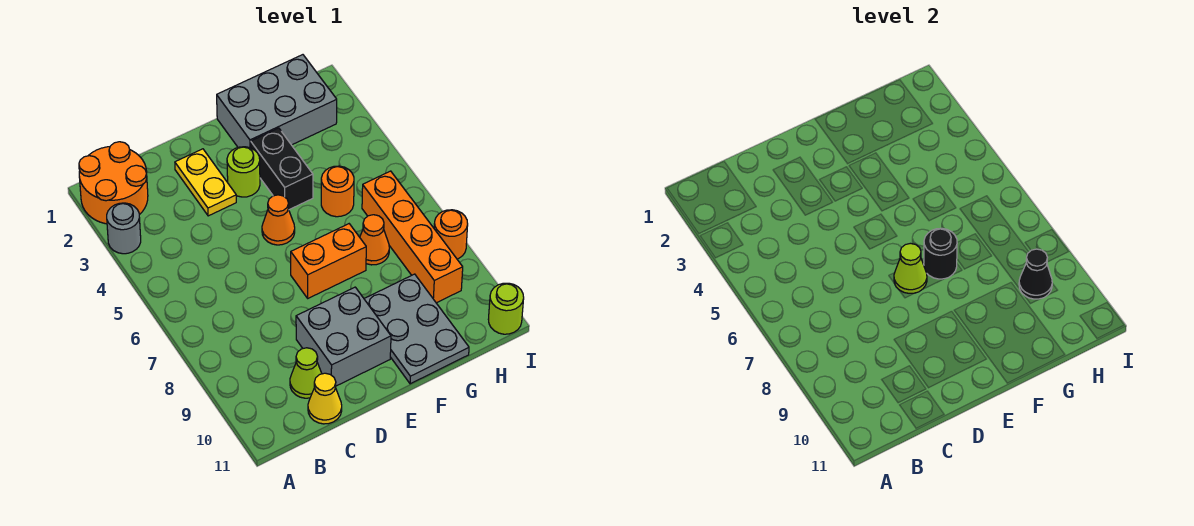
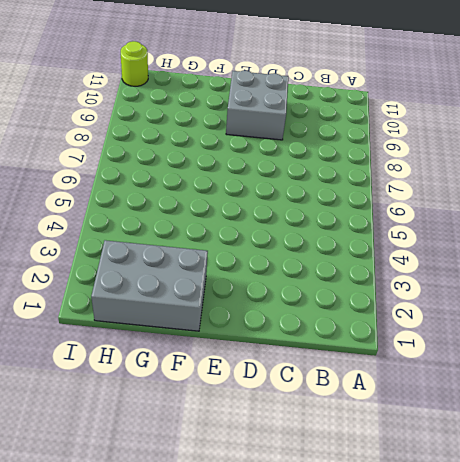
none -> orange 2x2 round brick [79,142,148,224]
none -> grey 1x1 round brick [107,203,141,254]
none -> lime 1x1 cone [290,348,322,398]

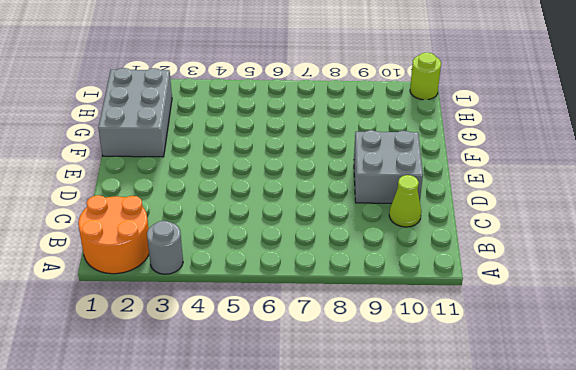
none -> yellow 1x1 cone [308,373,342,424]
none -> yellow 1x2 plate [175,149,236,216]
none -> lime 1x1 round brick [227,147,260,197]

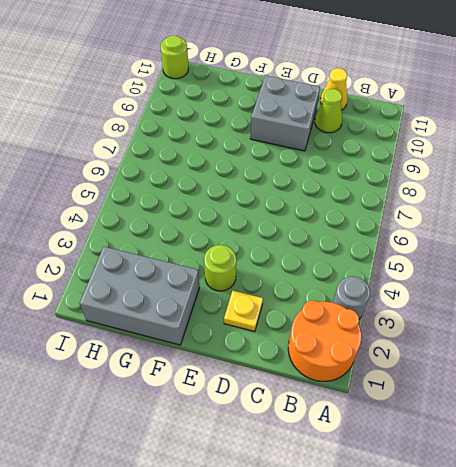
yellow 1x1 plate [224,291,263,332] -> yellow 1x2 plate [175,149,236,216]
none -> orange 1x1 cone [262,195,295,245]
none -> orange 1x2 brick [291,224,366,298]
none -> black 1x2 brick [251,128,313,210]

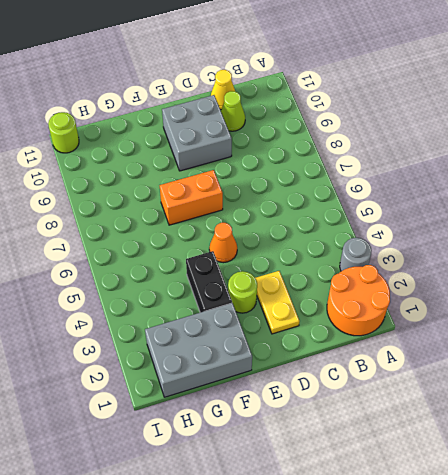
none -> grey 2x3 plate [364,274,469,384]
none -> orange 1x1 round brick [321,166,354,217]
none -> orange 1x1 cone [360,215,389,265]

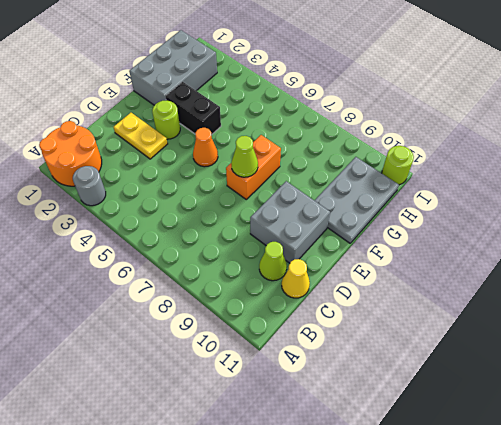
grey 2x3 plate [314,157,399,243] -> grey 2x3 plate turned to [364,274,469,384]
none -> orange 1x1 round brick [321,166,354,217]
none -> orange 1x1 cone [360,215,389,265]
none -> orange 1x4 brick [362,171,463,303]

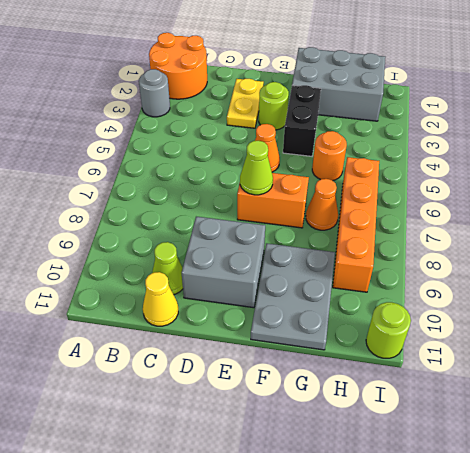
none -> orange 1x1 round brick [434,210,468,259]
none -> black 1x1 round brick [924,228,957,279]
none -> black 1x1 cone [1019,249,1052,299]

